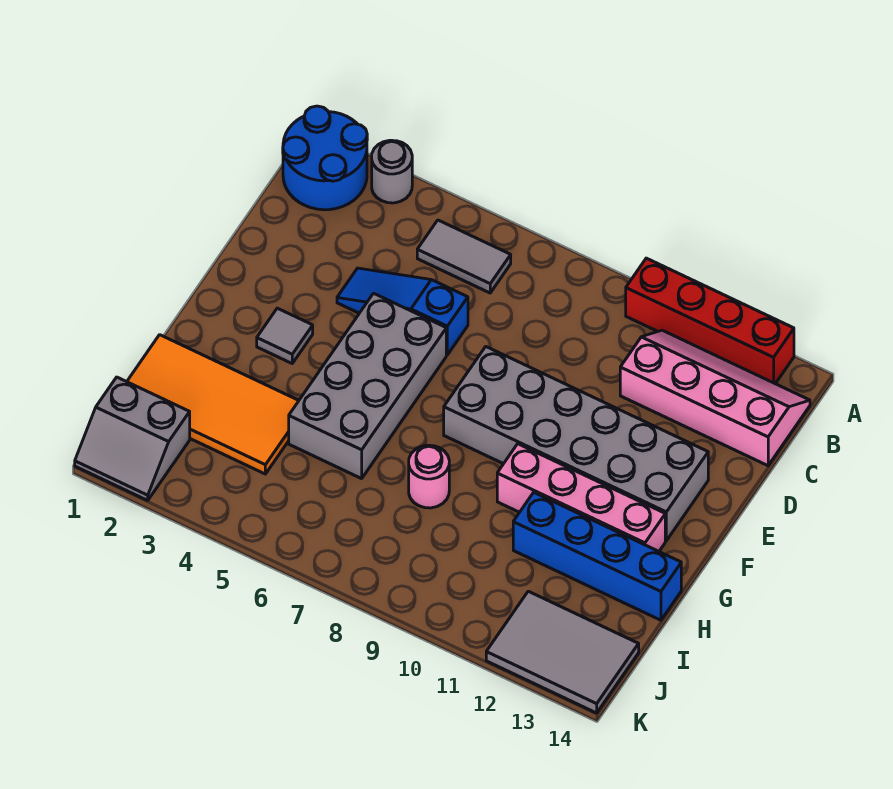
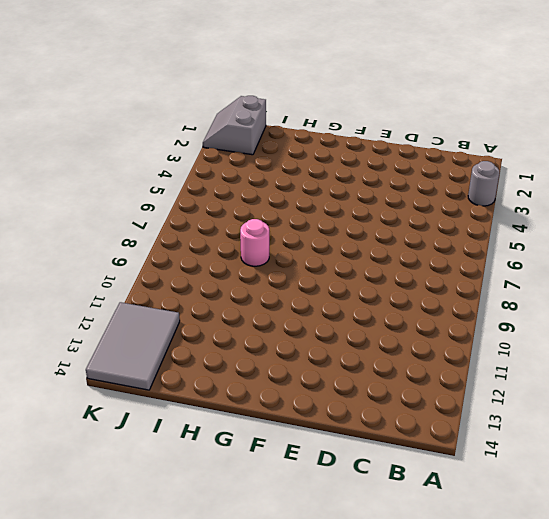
none -> blue 2x2 round brick [283,106,367,210]
none -> red 1x4 brick [626,258,794,384]
none -> grey 1x2 tile [417,220,511,293]

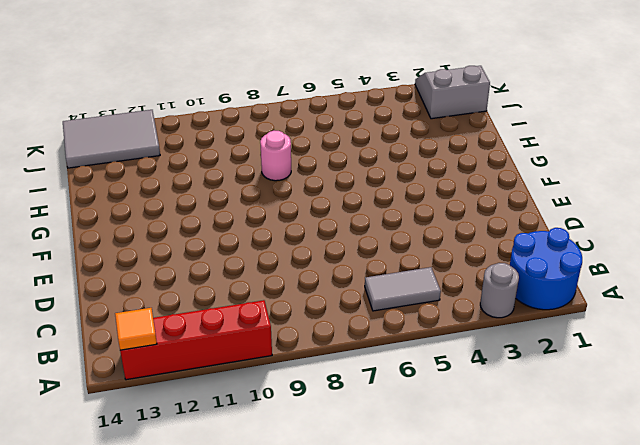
orange 1x1 tile [115,308,157,350] -> none
none -> pink 2x4 slope [620,330,810,466]
none -> blue 1x3 slope [337,268,468,355]
none -> grey 2x4 brick [289,293,446,479]

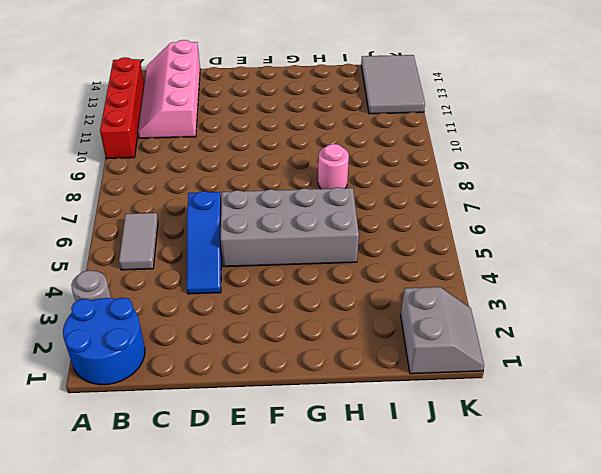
none -> grey 2x6 brick [444,347,708,541]
none -> grey 1x1 tile [257,308,313,363]
none -> pink 1x4 brick [497,444,665,551]

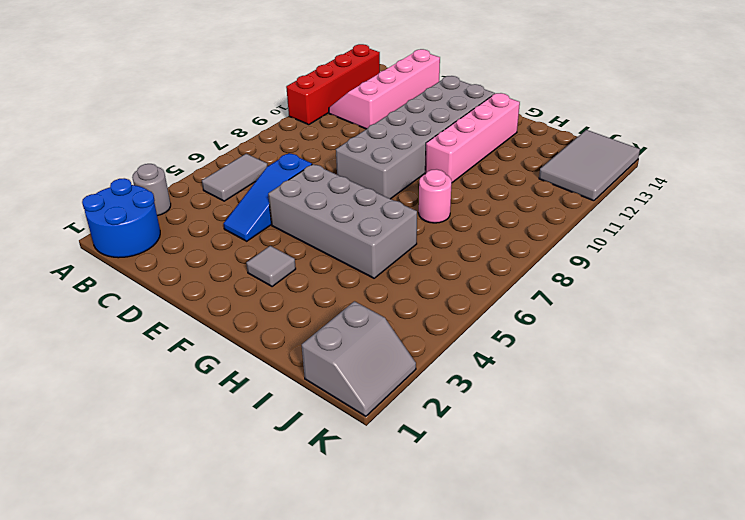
none -> orange 2x4 tile [127,335,299,474]
none -> blue 1x4 brick [513,492,681,620]

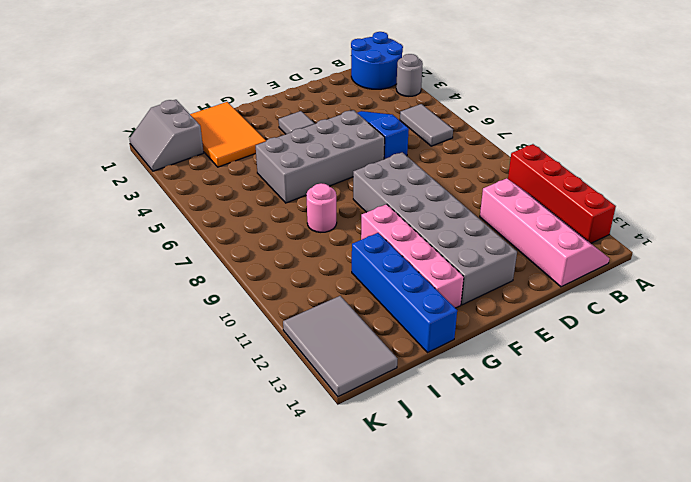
orange 2x3 tile [190,102,266,167] -> orange 2x4 tile [127,335,299,474]

